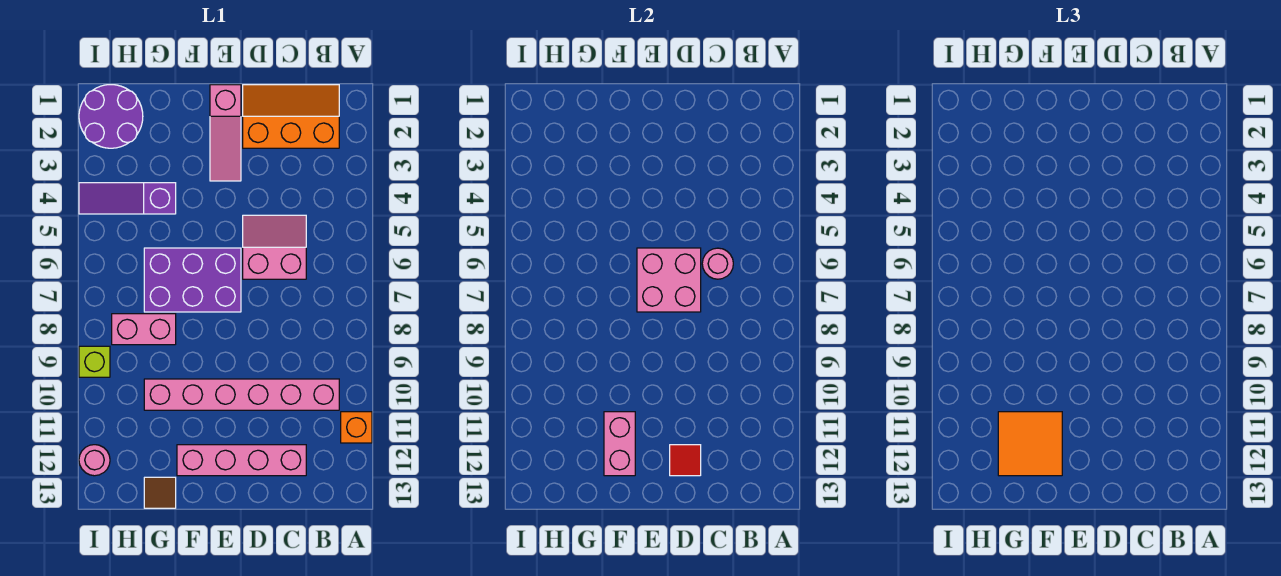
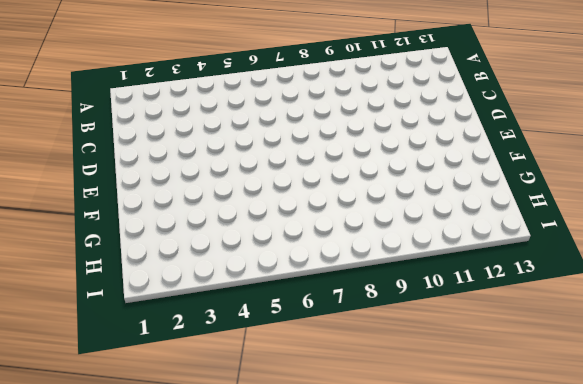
none -> orange 1x1 brick [341,412,372,443]
none -> orange 2x3 slope [243,85,339,148]
none -> pink 1x6 brick [144,379,339,410]

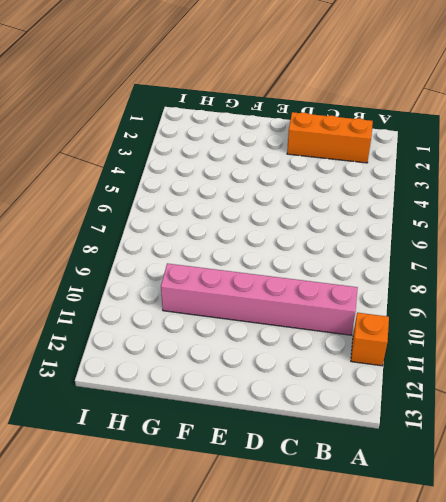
none -> pink 2x2 slope [243,215,306,279]
none -> pink 1x4 brick [177,445,306,476]
none -> pink 1x3 slope [210,85,241,181]

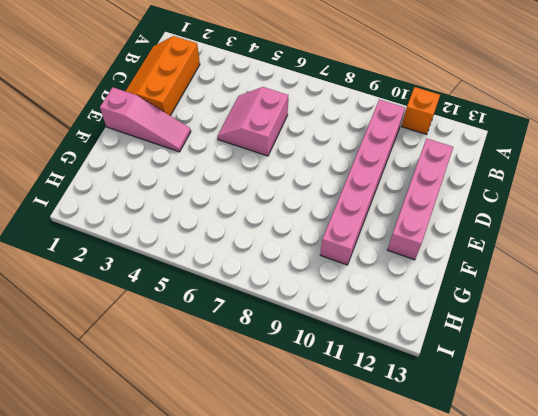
none -> purple 2x3 brick [144,248,241,312]
none -> purple 1x3 slope [79,183,176,214]
none -> pink 1x2 brick [112,314,176,345]

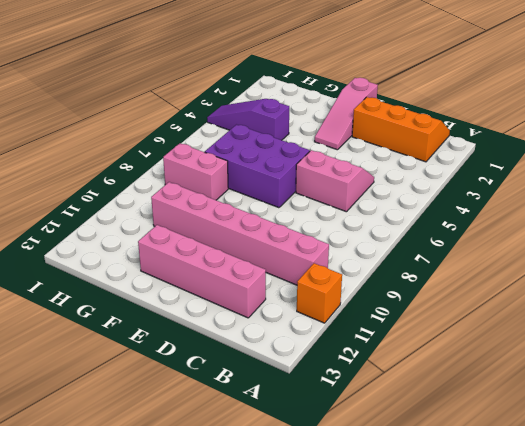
none -> brown 1x1 tile [144,477,176,508]
none -> purple 2x2 round brick [79,85,143,148]
none -> lime 1x1 brick [79,346,110,377]

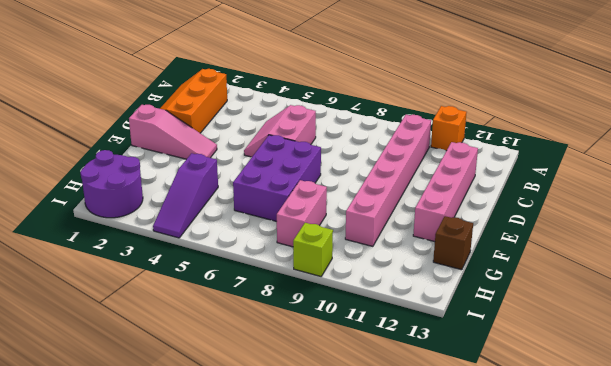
brown 1x1 brick [433,216,473,270] -> brown 1x1 tile [144,477,176,508]
none -> pink 1x1 round brick [79,445,110,476]
none -> pink 1x1 round brick [702,248,733,279]
none -> pink 2x2 brick [637,248,701,312]

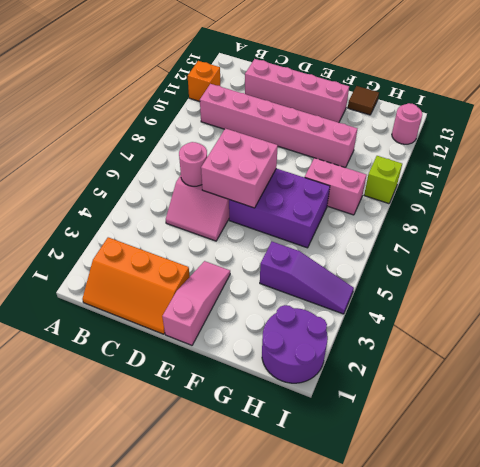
none -> red 1x1 tile [670,445,701,476]
none -> pink 1x2 brick [604,412,635,476]
none -> orange 2x2 tile [998,412,1062,476]

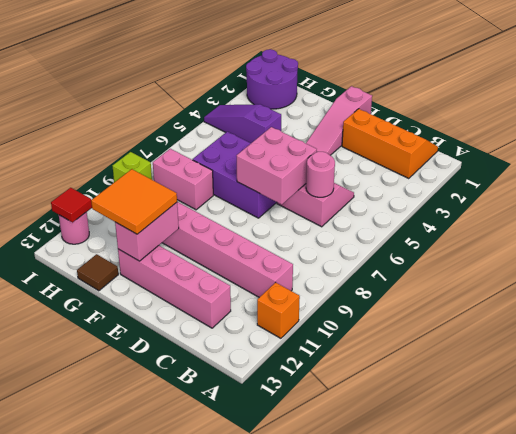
red 1x1 tile [51,188,92,222] -> red 1x1 tile moved to [670,445,701,476]

